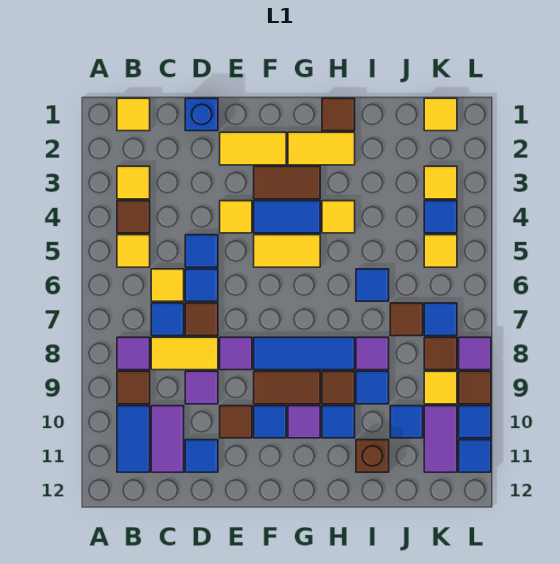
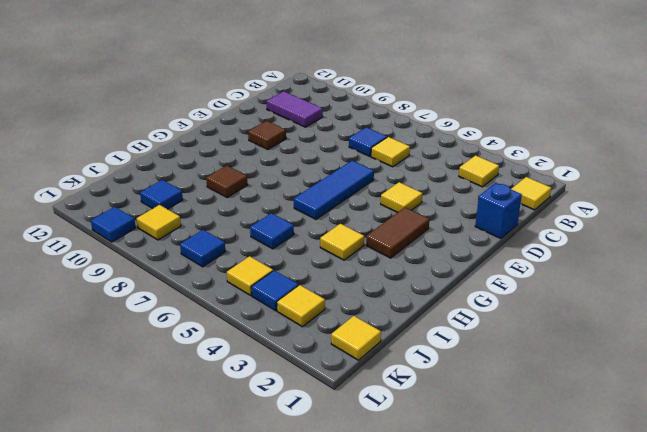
blue 1x3 tile [294,160,374,219] -> blue 1x3 tile moved to [254,337,355,370]
none -> brown 1x1 tile [117,201,150,233]
none -> yellow 1x1 tile [117,235,150,267]
none -> purple 1x1 tile [117,337,150,370]
none -> brown 1x1 tile [117,371,150,404]

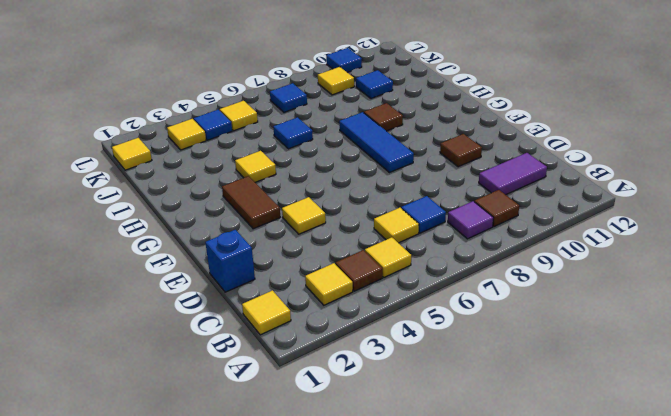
none -> blue 1x2 tile [117,406,150,472]
none -> yellow 1x2 tile [151,337,218,370]
none -> blue 1x1 tile [185,235,218,267]
none -> blue 1x1 tile [185,269,218,301]

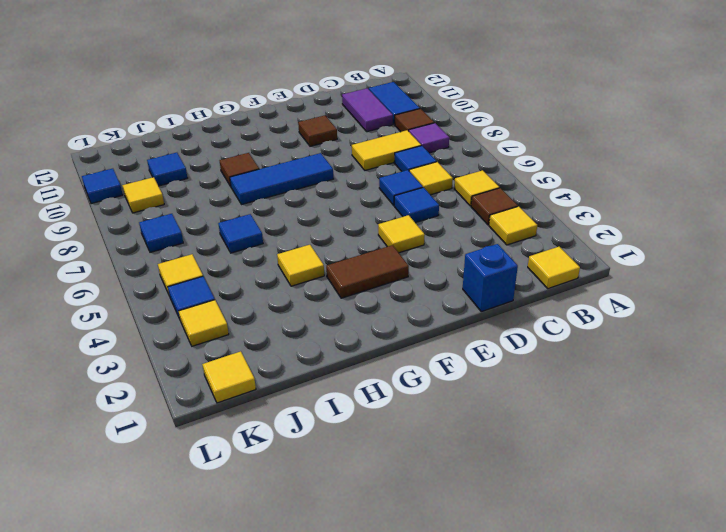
none -> brown 1x1 tile [185,303,218,336]
none -> purple 1x1 tile [185,371,218,404]
none -> blue 1x1 tile [185,440,218,472]
none -> yellow 1x2 tile [220,132,286,165]

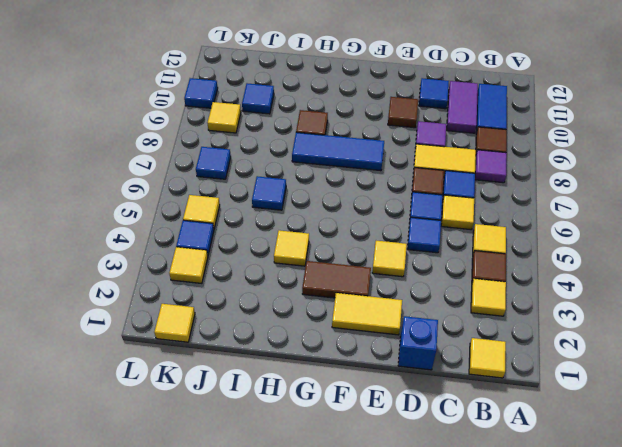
none -> purple 1x1 tile [220,337,252,370]
none -> blue 1x2 tile [254,201,320,233]
none -> yellow 1x2 tile [254,235,320,267]
none -> brown 1x2 tile [254,371,320,404]

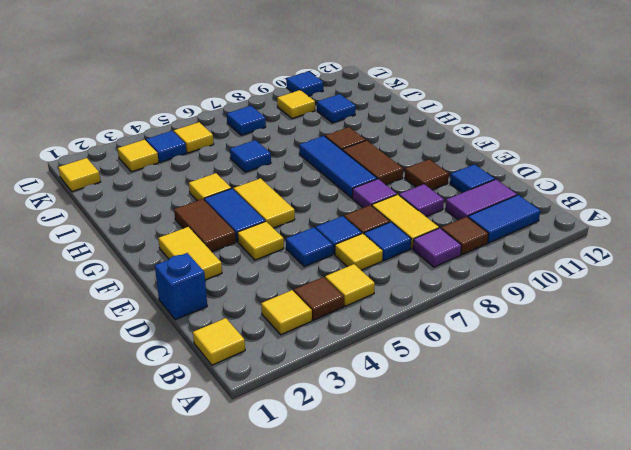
none -> blue 1x1 tile [254,406,286,438]
none -> yellow 1x2 tile [288,132,355,165]
none -> purple 1x1 tile [288,406,320,438]
none -> brown 1x1 tile [322,98,355,131]

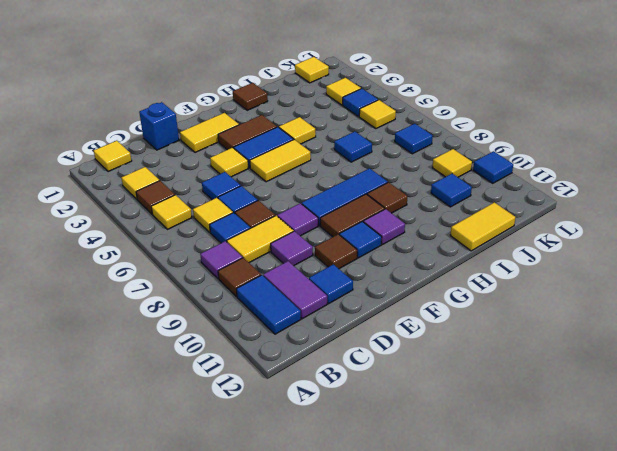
yellow 1x2 tile [450,202,516,251] -> yellow 1x2 tile moved to [288,132,355,165]
none -> blue 1x1 tile [322,406,355,438]
none -> purple 1x1 tile [356,337,389,370]
none -> blue 1x1 tile [356,371,389,404]
none -> brown 1x1 brick [356,440,389,472]

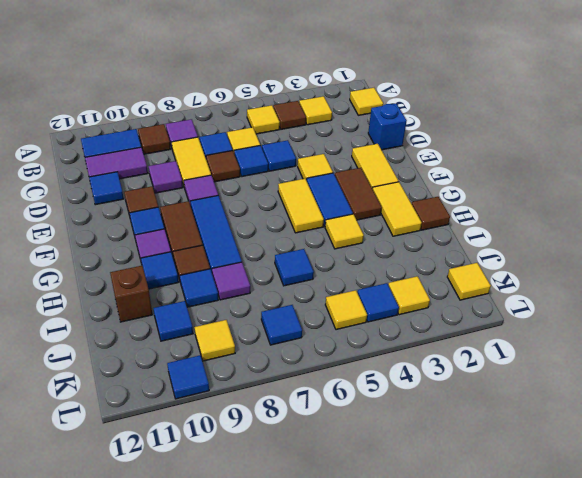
none -> brown 1x1 tile [390,303,423,336]
none -> brown 1x1 tile [424,337,457,370]
none -> purple 1x2 tile [424,406,457,472]
none -> purple 1x1 tile [459,337,491,370]

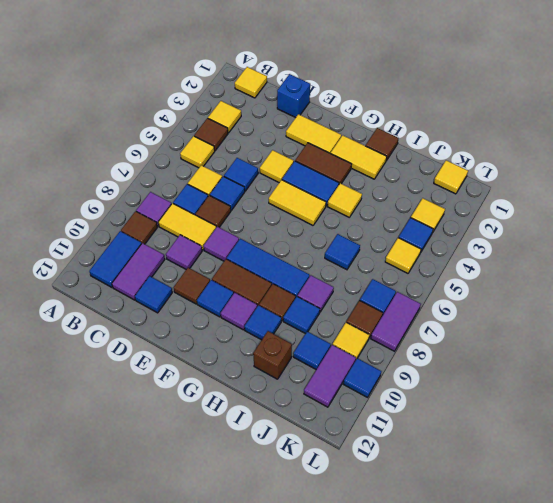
purple 1x2 tile [371,292,421,351] -> purple 1x1 tile [459,337,491,370]
none -> brown 1x1 tile [390,303,423,336]
none -> brown 1x1 tile [459,371,491,404]
none -> blue 1x1 tile [459,440,491,472]

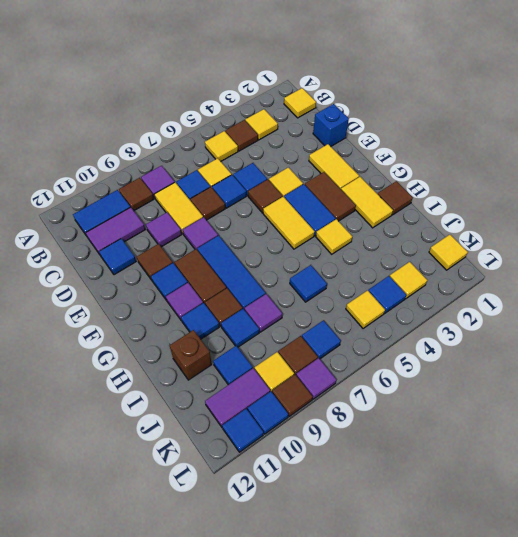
brown 1x1 tile [248,179,283,213] -> brown 1x1 tile moved to [390,303,423,336]

